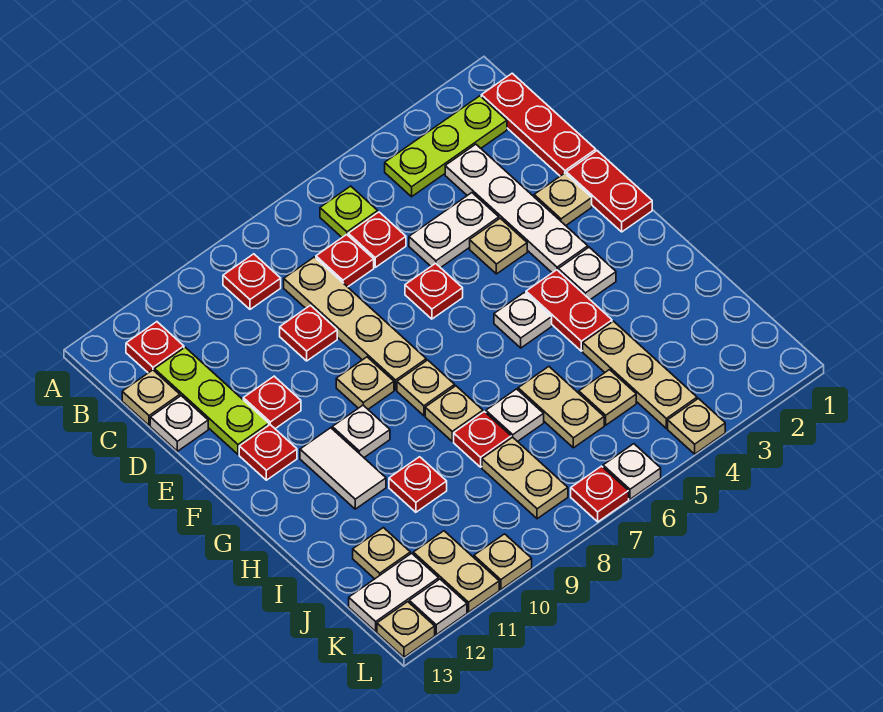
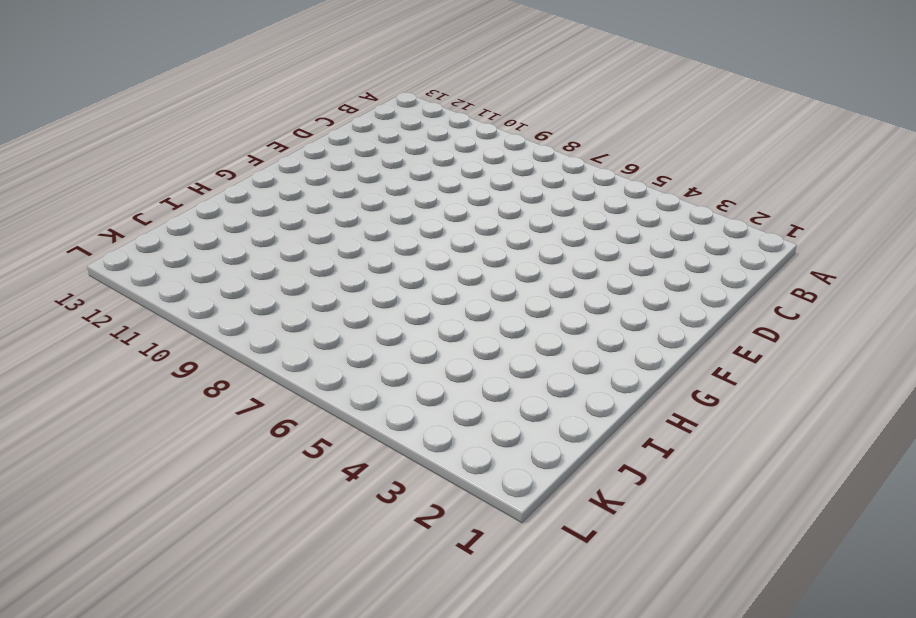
none -> red 1x3 plate [481,73,596,176]
none -> lime 1x3 plate [385,96,507,197]
none -> lime 1x1 plate [320,186,378,237]
none -> red 1x1 plate [223,254,281,309]

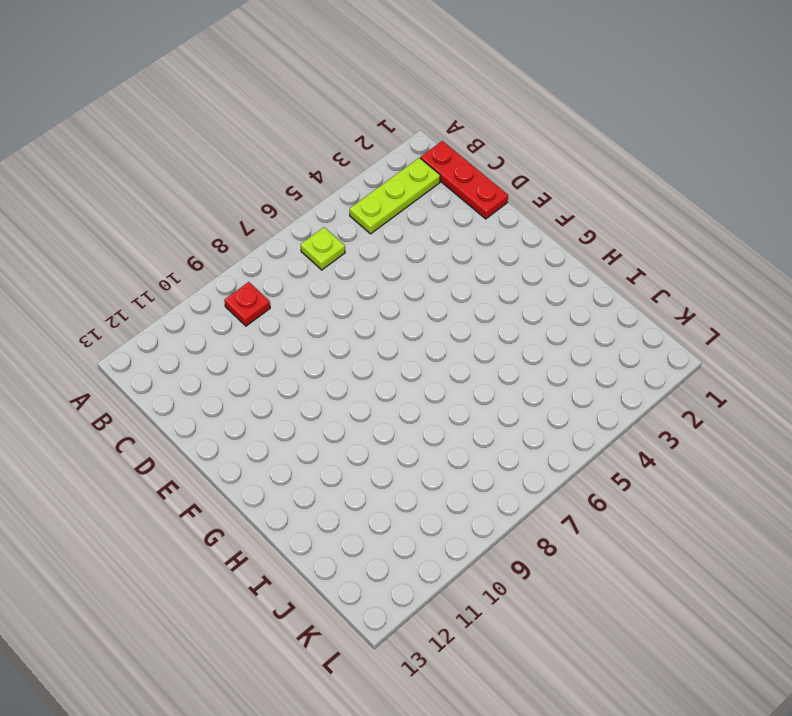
none -> red 1x1 plate [126,322,184,373]
none -> white 1x4 plate [445,144,588,273]
none -> red 1x1 plate [348,212,406,267]
none -> red 1x1 plate [316,235,374,287]

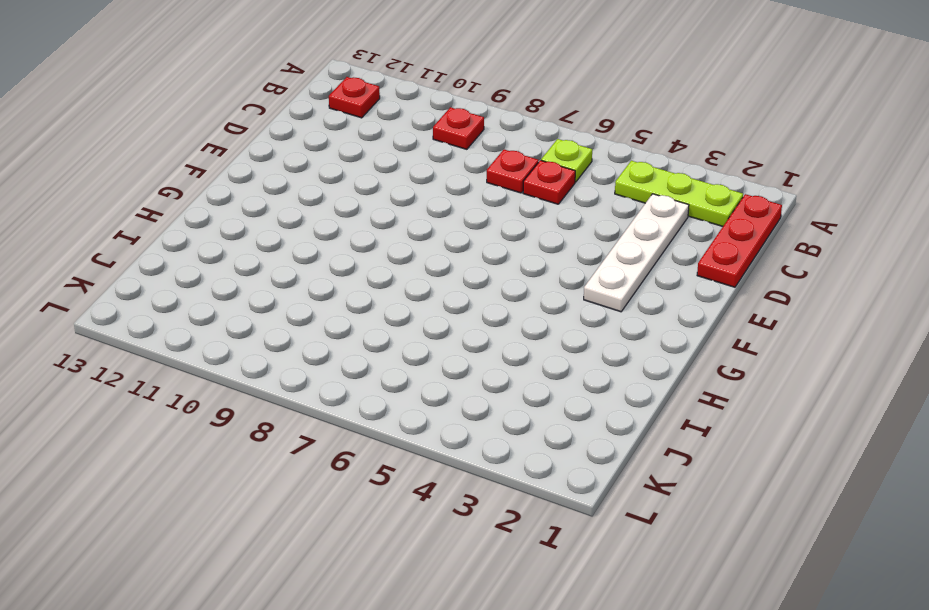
none -> tan 1x4 plate [284,257,426,390]
none -> lime 1x3 plate [154,347,269,454]
none -> tan 1x1 plate [122,370,180,426]
none -> white 1x2 plate [409,193,499,268]

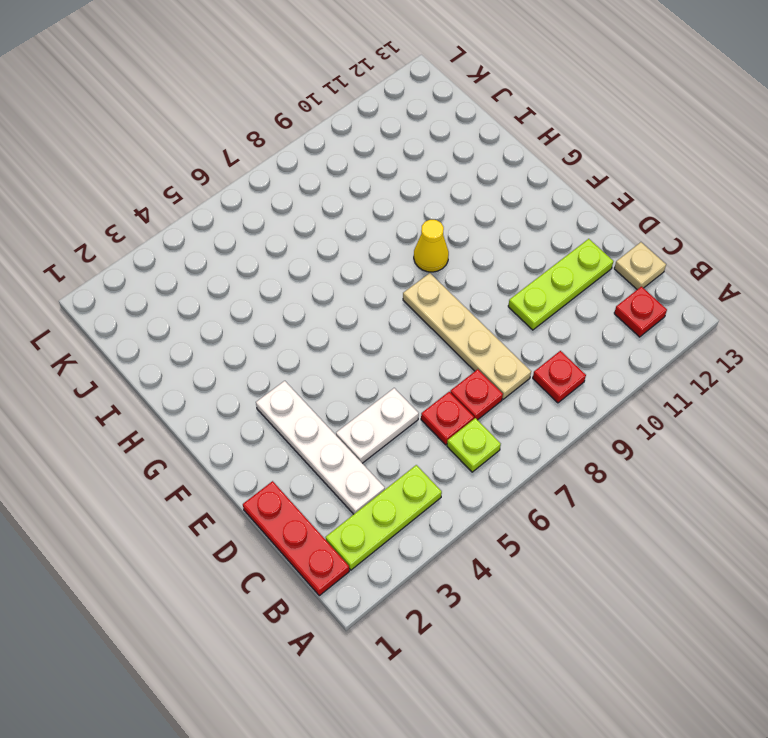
lime 1x3 plate [508,239,613,330] -> lime 1x3 plate turned to [154,347,269,454]
yellow 1x1 cone [414,220,449,272] -> none
none -> red 1x1 plate [280,305,337,361]
none -> white 1x1 plate [150,396,208,451]
none -> red 1x2 plate [566,151,652,232]
none -> tan 1x1 plate [534,173,592,226]

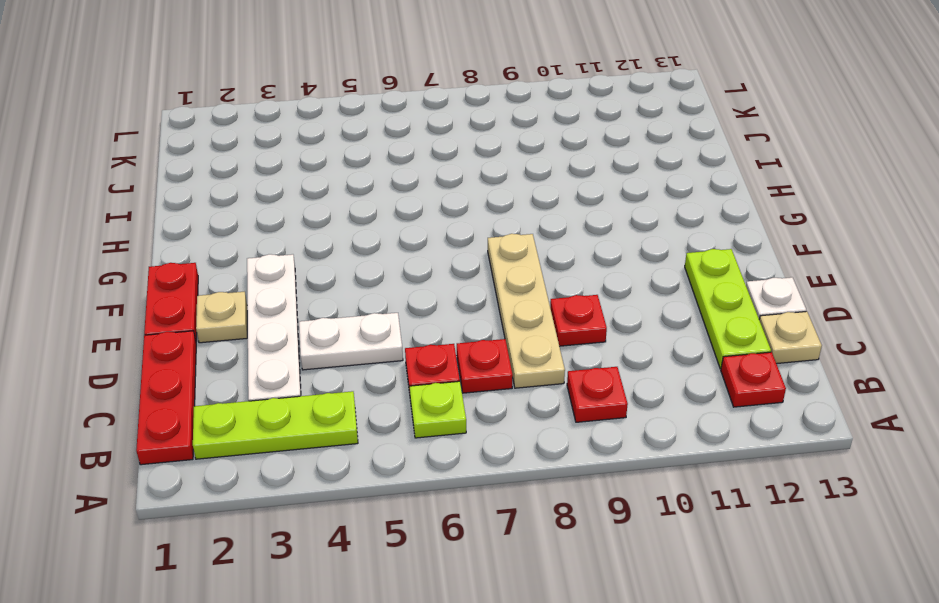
none -> tan 1x1 plate [470,218,527,274]
none -> red 1x1 plate [405,263,463,319]
none -> red 1x1 plate [243,376,301,429]
none -> tan 1x1 plate [336,357,394,409]

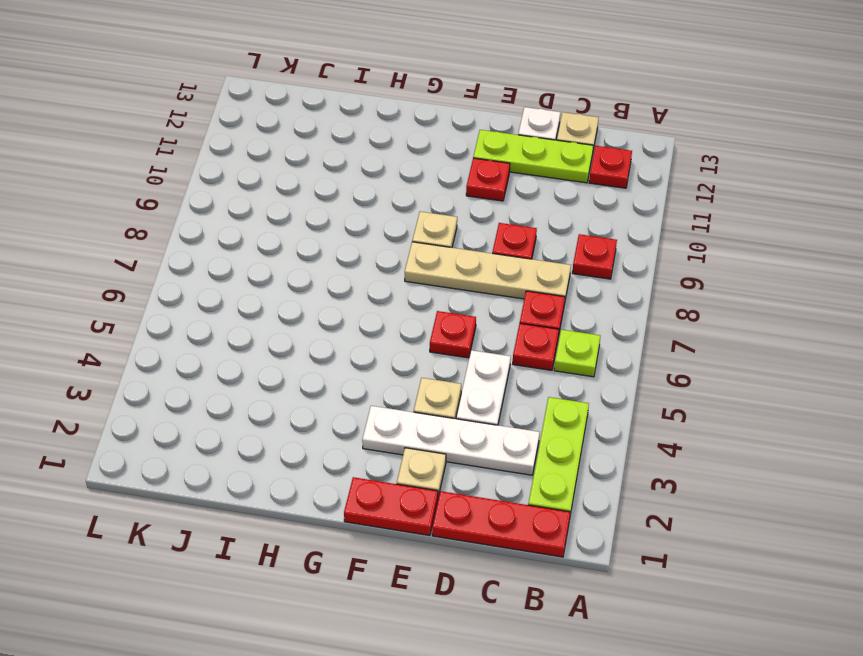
none -> red 1x1 plate [239,425,297,480]
none -> white 1x1 plate [558,247,616,300]
none -> red 1x2 plate [526,270,612,351]
none -> white 1x1 plate [494,292,552,348]

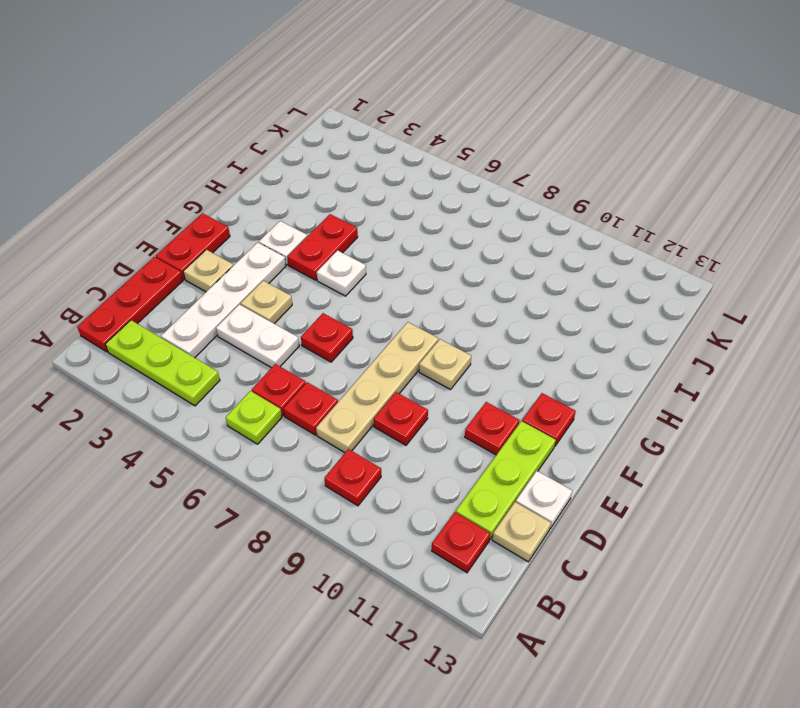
none -> tan 1x1 plate [397,360,455,416]
none -> white 1x1 plate [332,405,390,457]
none -> white 1x2 tile [300,428,386,509]
none -> tan 1x1 plate [425,386,483,441]

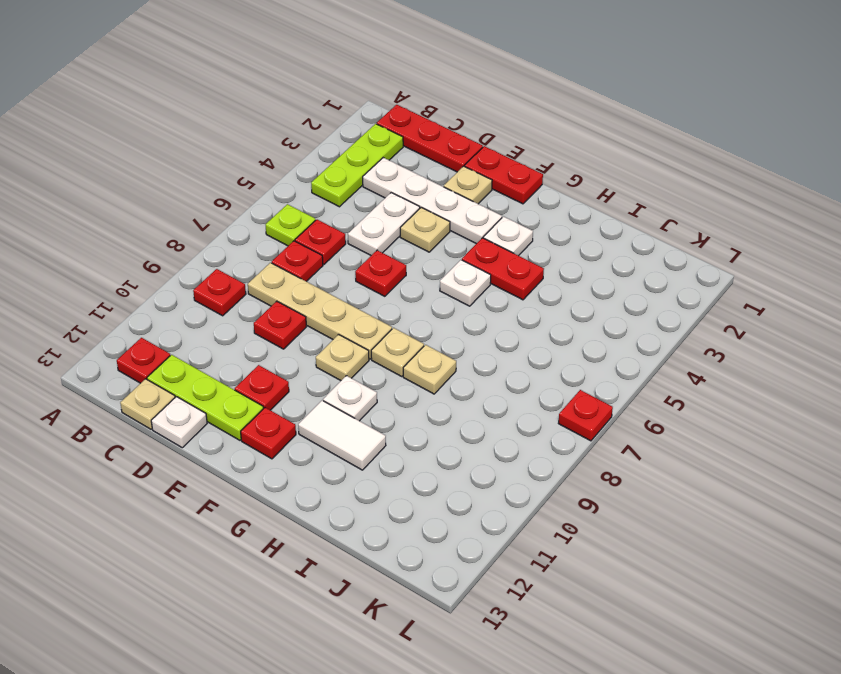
none -> tan 1x3 plate [583,321,697,428]
none -> tan 1x2 plate [518,367,604,448]
none -> white 1x1 plate [486,389,544,442]
none -> red 1x1 plate [454,412,511,467]

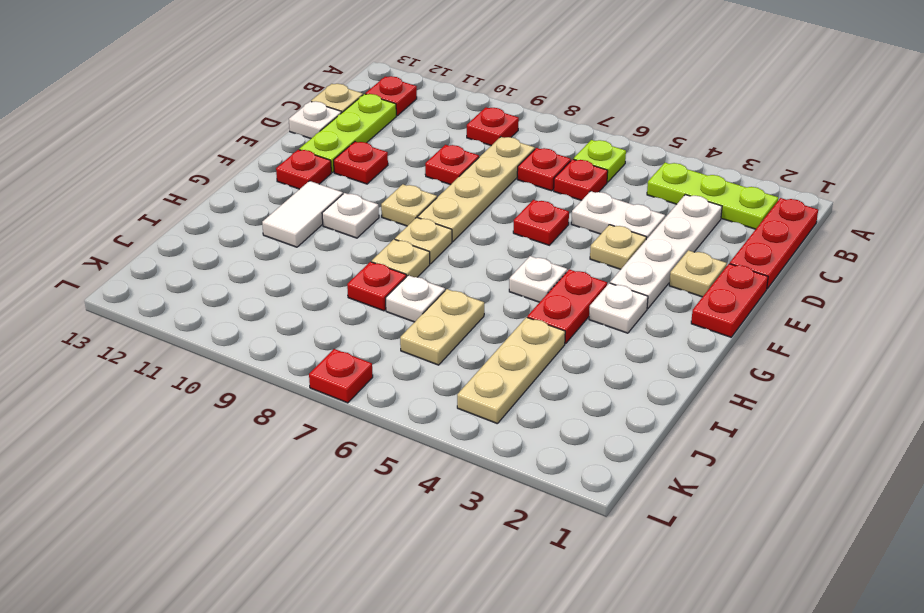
none -> red 1x1 plate [389,457,447,512]
none -> tan 1x1 plate [579,370,636,425]
none -> tan 1x2 plate [482,437,568,519]
none -> tan 1x1 plate [353,528,410,579]

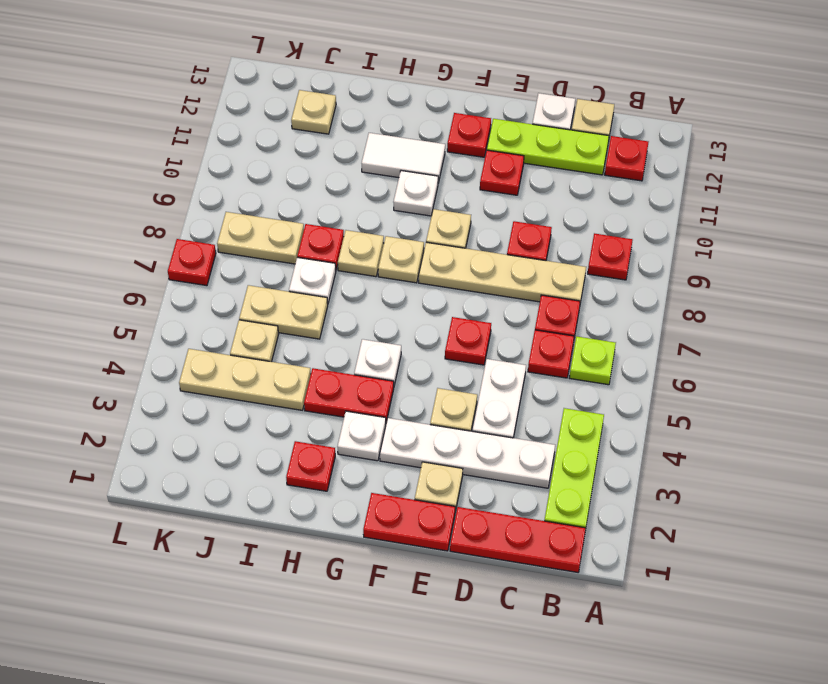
red 1x1 plate [286,441,335,491] -> red 1x1 plate moved to [389,457,447,512]
none -> tan 1x2 plate [413,531,499,612]
none -> white 1x2 plate [349,553,439,631]
none -> tan 1x1 plate [668,399,725,454]
none -> white 1x1 plate [603,444,661,499]

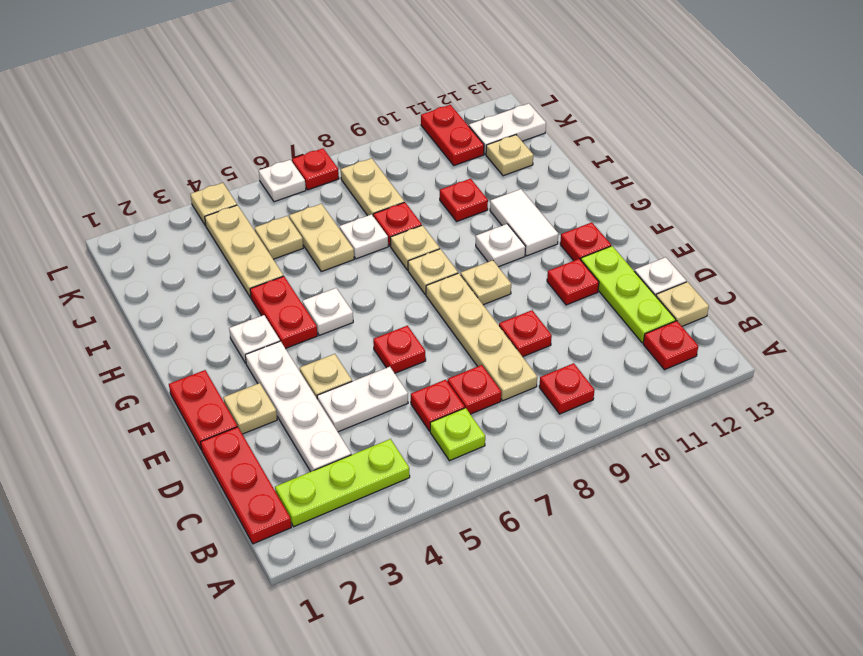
red 1x2 plate [421,105,484,166] -> tan 1x2 plate [413,531,499,612]
none -> tan 1x1 plate [474,534,532,590]
none -> white 1x1 plate [409,579,467,635]
none -> tan 1x1 plate [377,602,435,657]

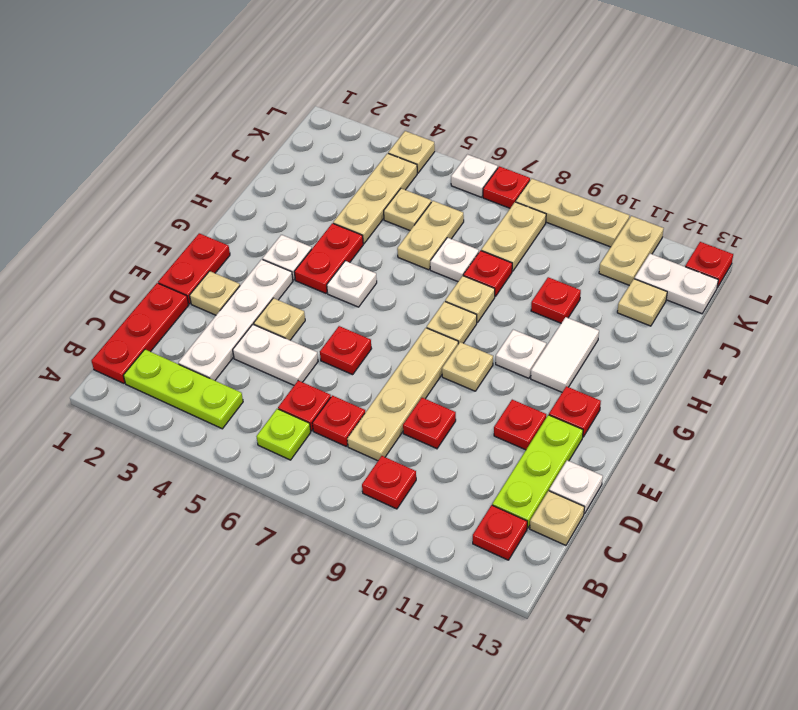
tan 1x3 plate [516,179,629,247] -> tan 1x1 plate [474,534,532,590]
red 1x1 plate [685,242,733,288] -> tan 1x1 plate [377,602,435,657]
none -> white 1x1 plate [409,579,467,635]

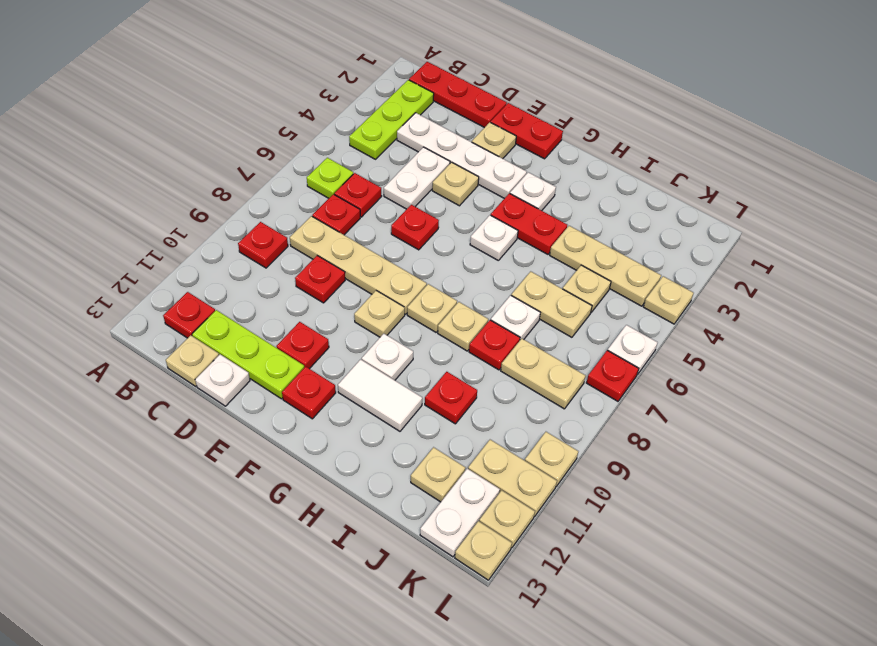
tan 1x1 plate [479,490,535,548] -> white 1x1 plate [409,579,467,635]

